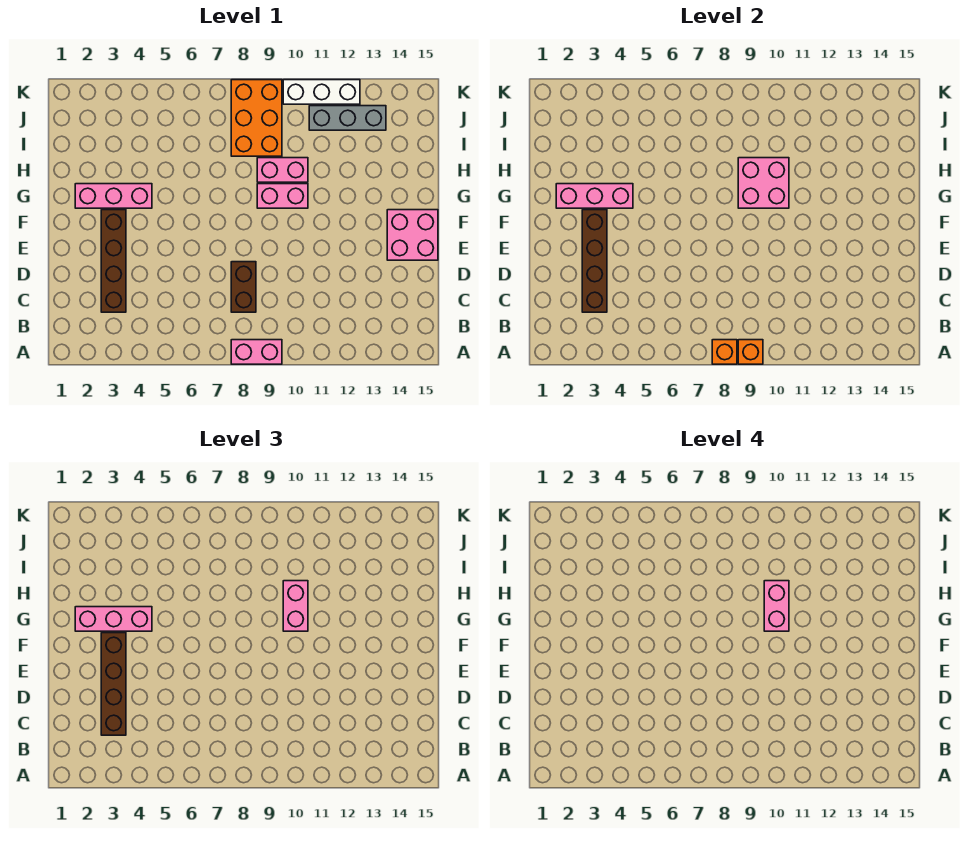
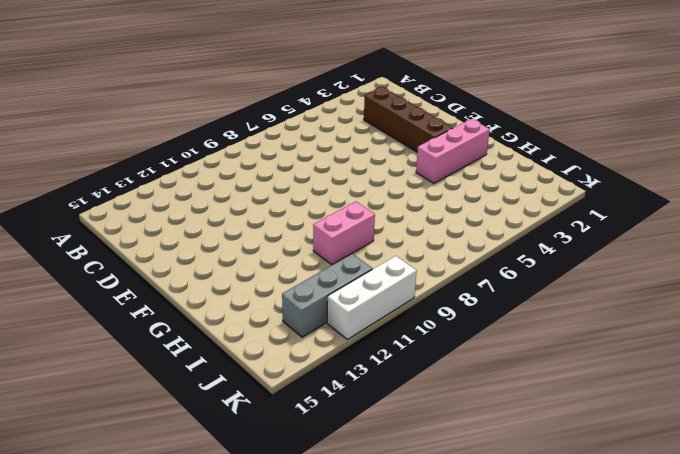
none -> pink 1x2 brick [231,340,282,364]
none -> brown 1x2 brick [231,262,256,312]
none -> pink 2x2 brick [387,210,438,260]

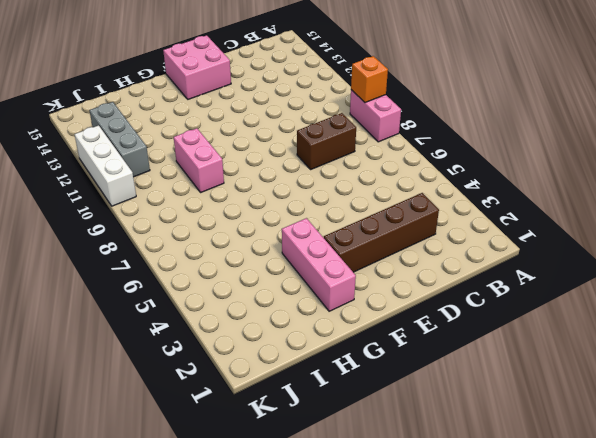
none -> pink 1x2 brick [257,184,308,208]
none -> orange 2x3 brick [231,80,282,156]
none -> orange 1x1 brick [712,340,737,364]

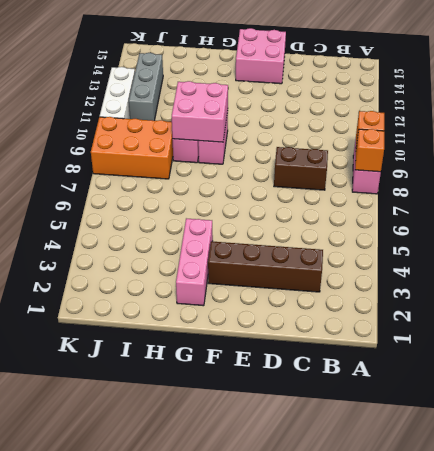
none -> brown 1x4 brick [582,210,607,312]
none -> pink 1x3 brick [556,184,633,208]
none -> brown 1x4 brick [101,633,126,735]

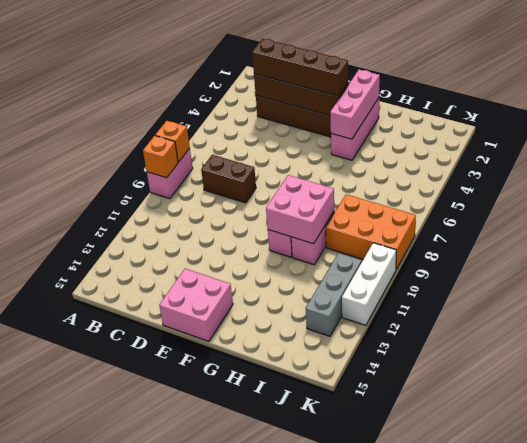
none -> pink 1x3 brick [75,607,152,631]
none -> pink 1x2 brick [283,581,308,631]
none -> pink 1x2 brick [764,581,789,631]

